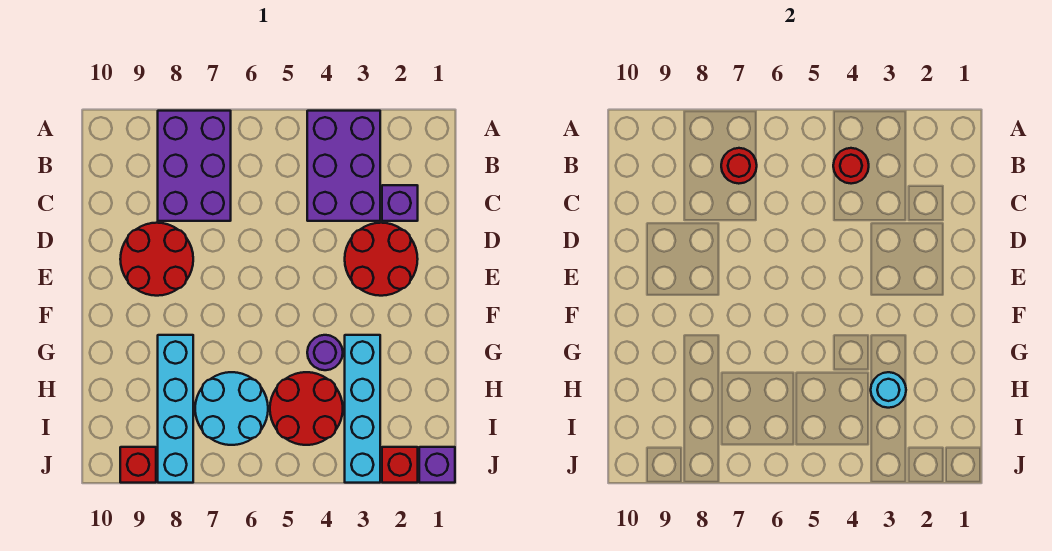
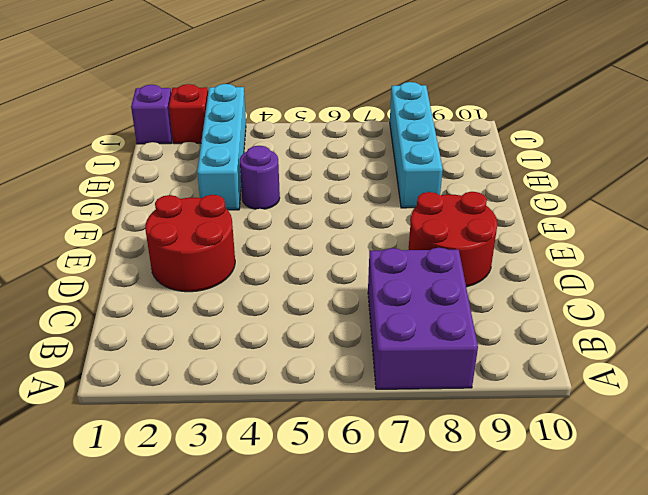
none -> purple 2x3 brick [307,111,380,221]
none -> purple 1x1 brick [382,185,418,221]
none -> red 2x2 round brick [270,372,343,445]

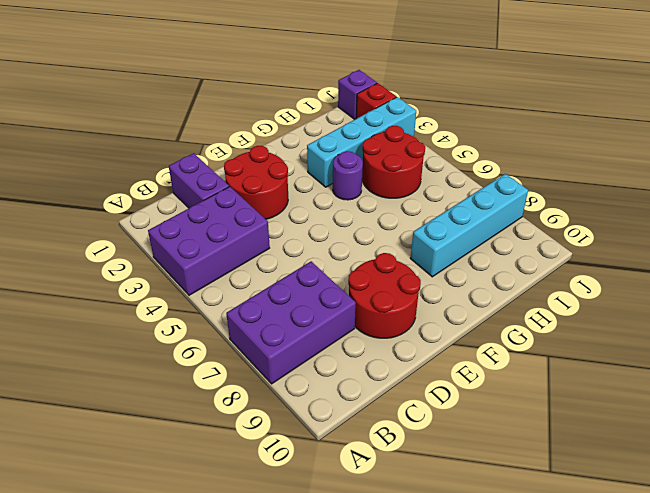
purple 1x2 brick [169,153,229,208] -> purple 1x1 brick [382,185,418,221]
none -> cyan 2x2 round brick [195,372,268,445]
none -> red 1x1 brick [120,447,156,483]
none -> red 1x1 round brick [833,148,869,184]

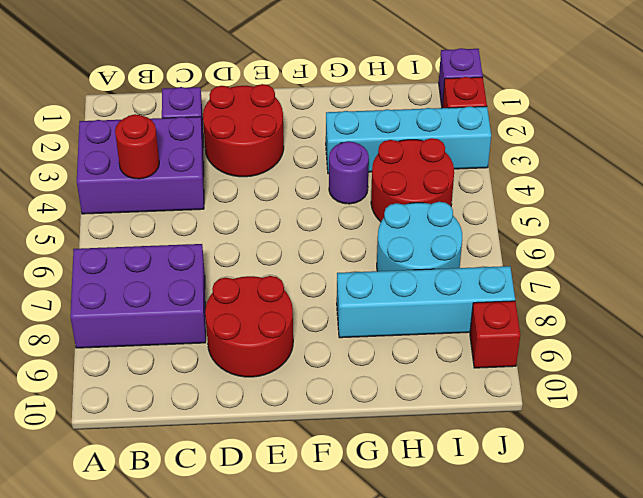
none -> red 1x1 round brick [721,148,757,184]
none -> cyan 1x1 round brick [871,372,906,408]

